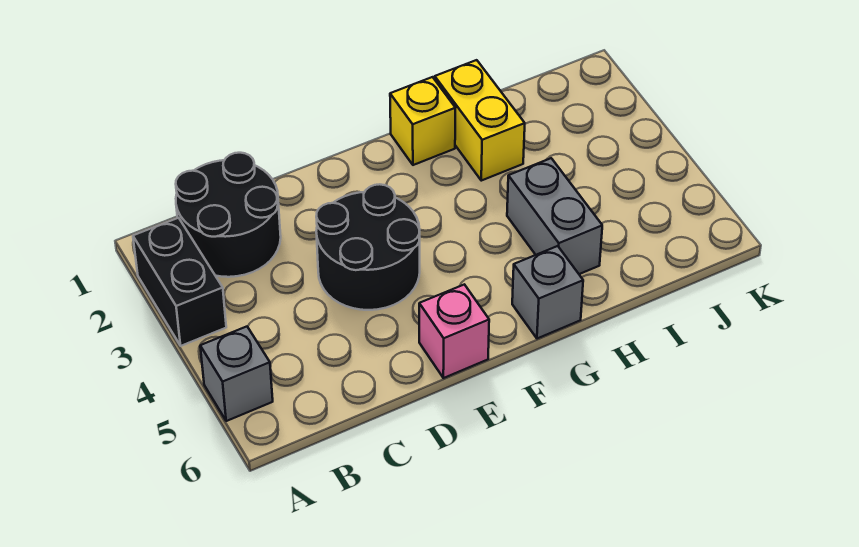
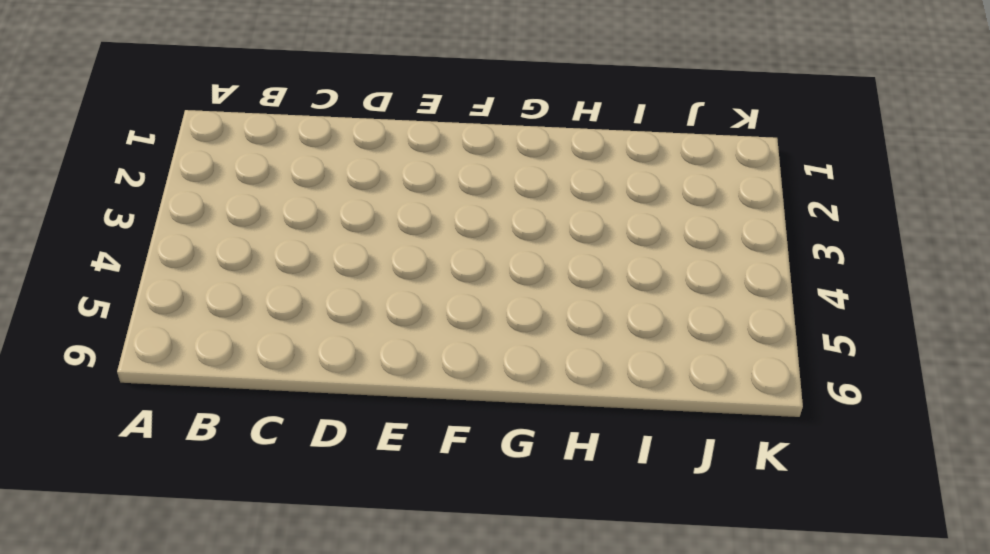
none -> black 1x2 brick [133,218,226,346]
none -> grey 1x1 brick [200,327,273,421]

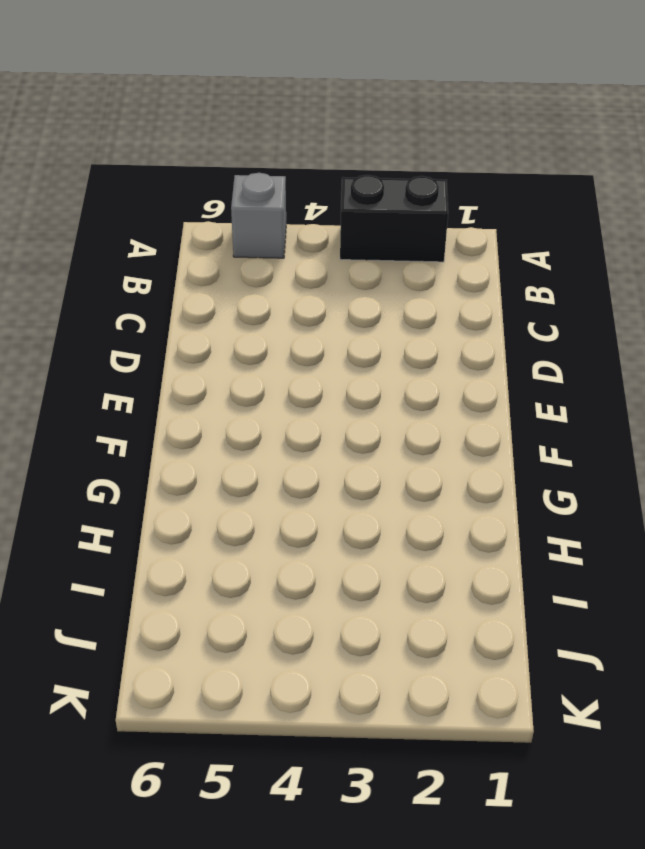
none -> black 2x2 round brick [176,153,281,277]
none -> black 2x2 round brick [316,184,420,310]

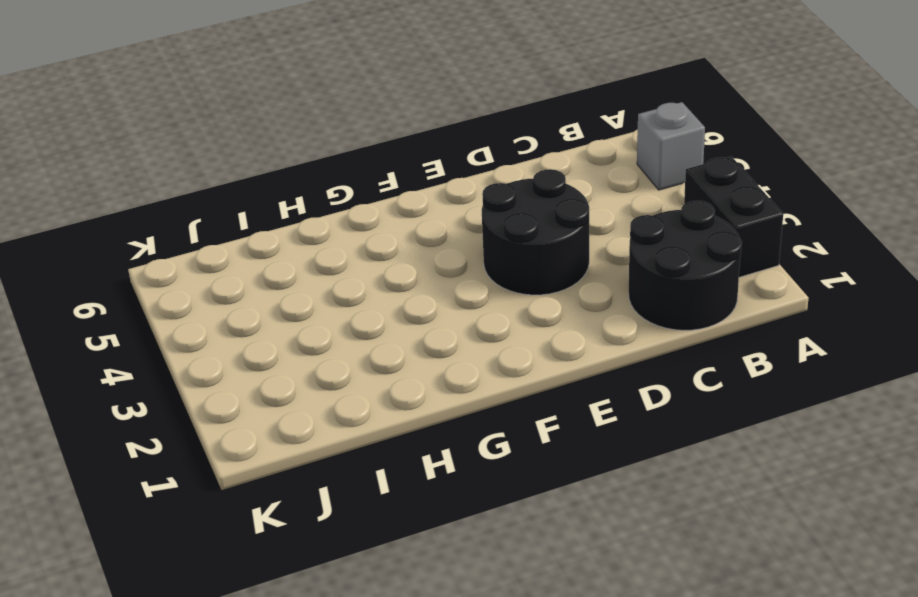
none -> pink 1x1 brick [419,284,489,378]
none -> yellow 1x1 brick [390,77,455,165]

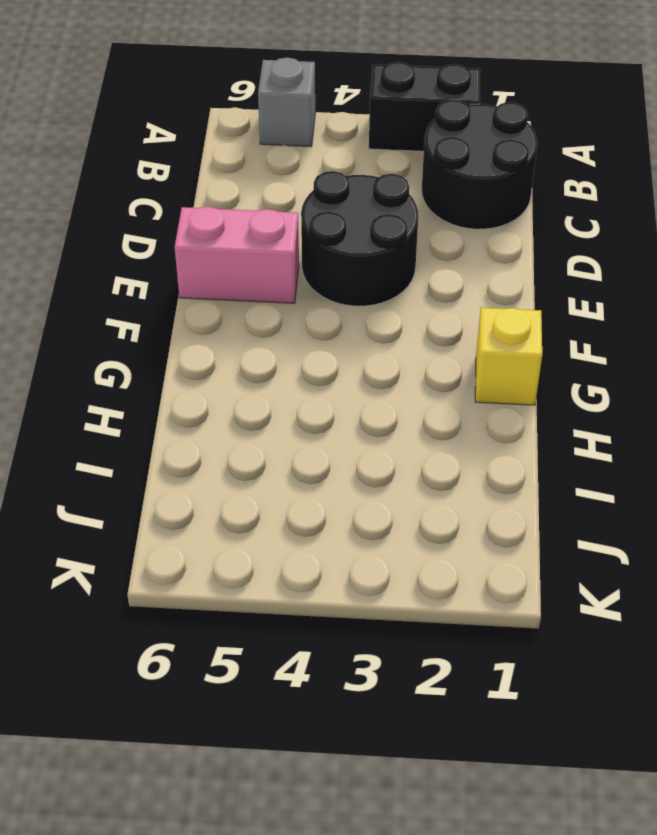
pink 1x2 brick [175,206,299,303] -> pink 1x1 brick [419,284,489,378]
none -> grey 1x1 brick [512,246,583,339]
none -> yellow 1x2 brick [435,60,525,181]

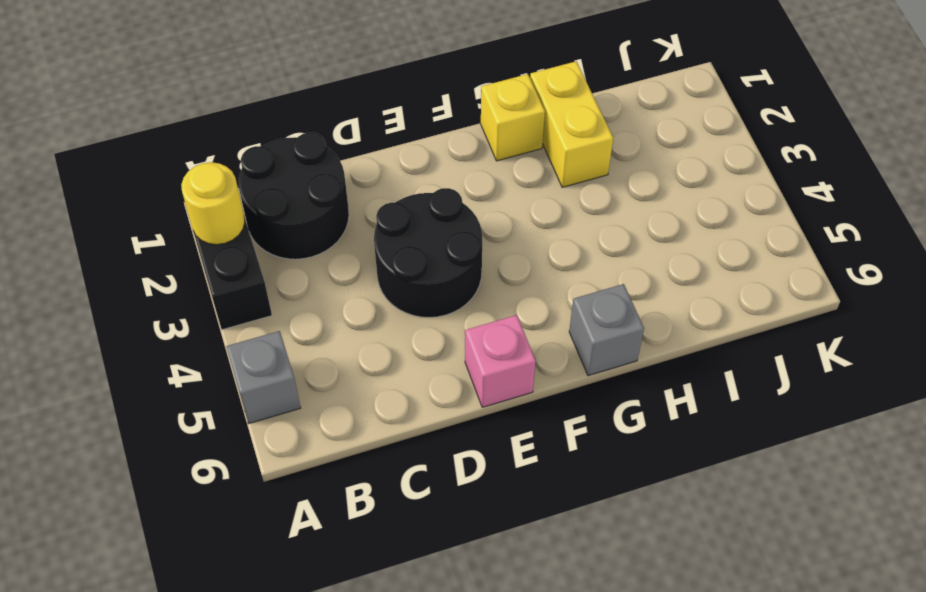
yellow 1x1 round brick [181,162,245,245] -> none
none -> grey 1x2 brick [507,158,602,274]

